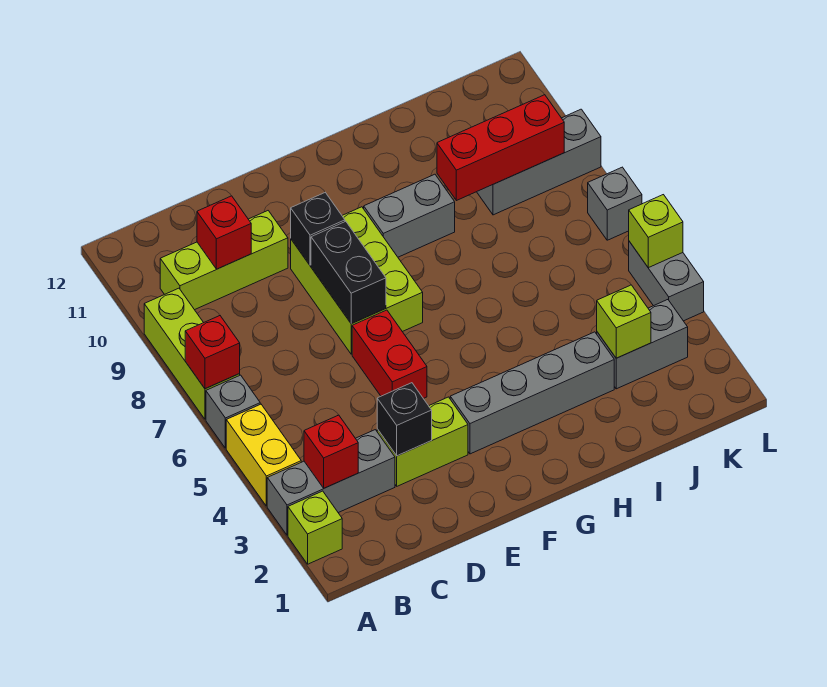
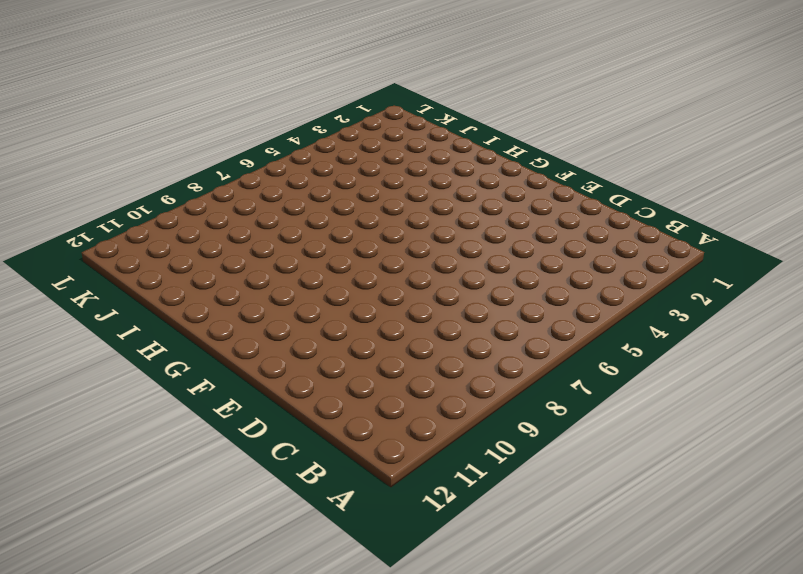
none -> lime 1x1 brick [288,491,342,564]
none -> grey 1x3 brick [267,430,395,535]
none -> yellow 1x2 brick [226,404,301,506]

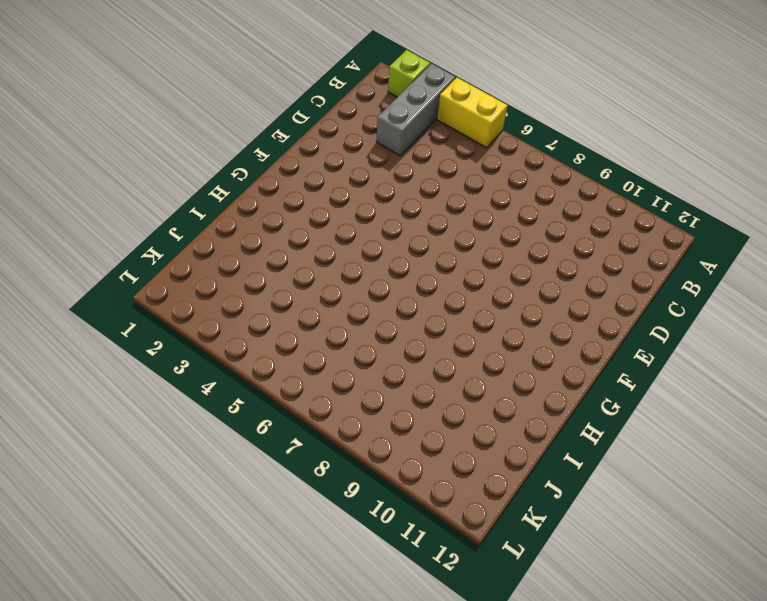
none -> grey 1x1 brick [206,375,260,448]
none -> lime 1x3 brick [144,288,240,419]
none -> lime 1x3 brick [160,211,288,310]

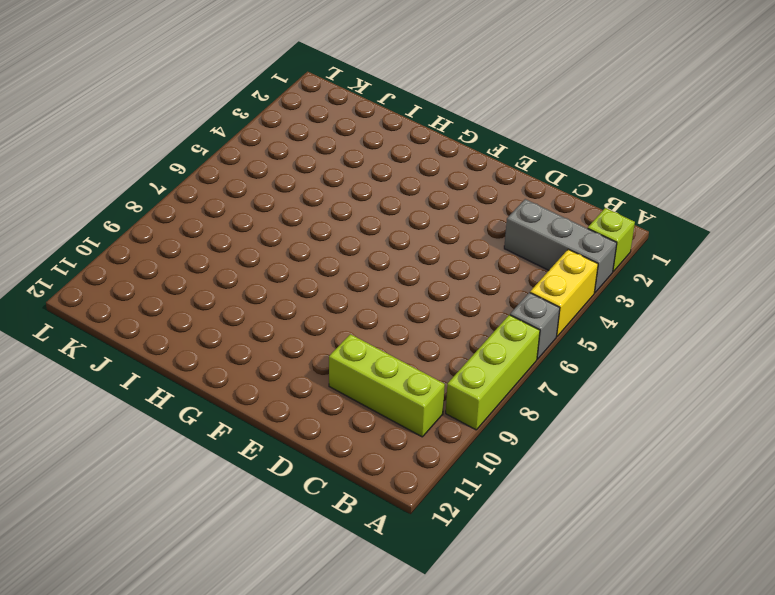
none -> lime 1x2 brick [377,397,468,486]
none -> red 1x2 brick [352,310,427,399]
none -> lime 2x3 brick [291,207,423,354]

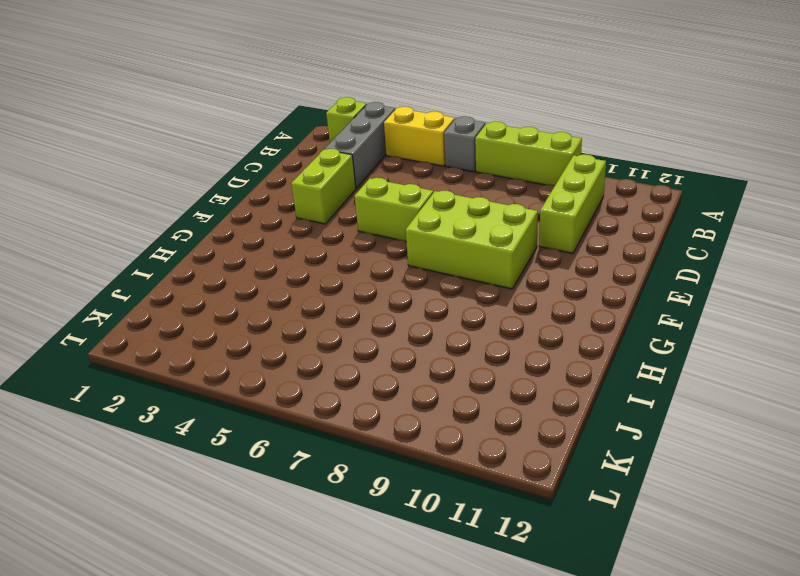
lime 1x2 brick [354,178,433,241] -> red 1x2 brick [352,310,427,399]
none -> grey 1x4 brick [450,332,614,454]
none -> grey 1x2 brick [364,174,455,257]
none -> grey 1x2 brick [597,300,688,389]

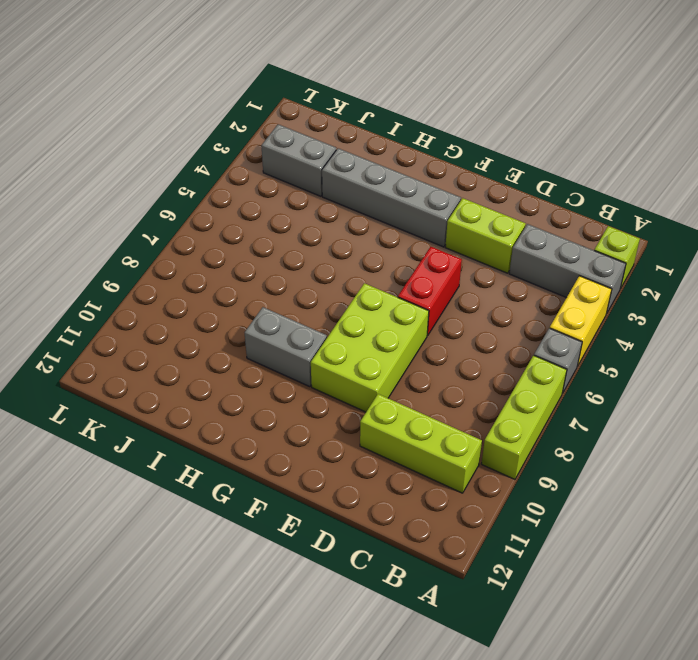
none -> grey 1x3 brick [477,109,601,215]
none -> grey 1x2 brick [629,241,704,321]
none -> grey 1x1 brick [588,167,642,240]

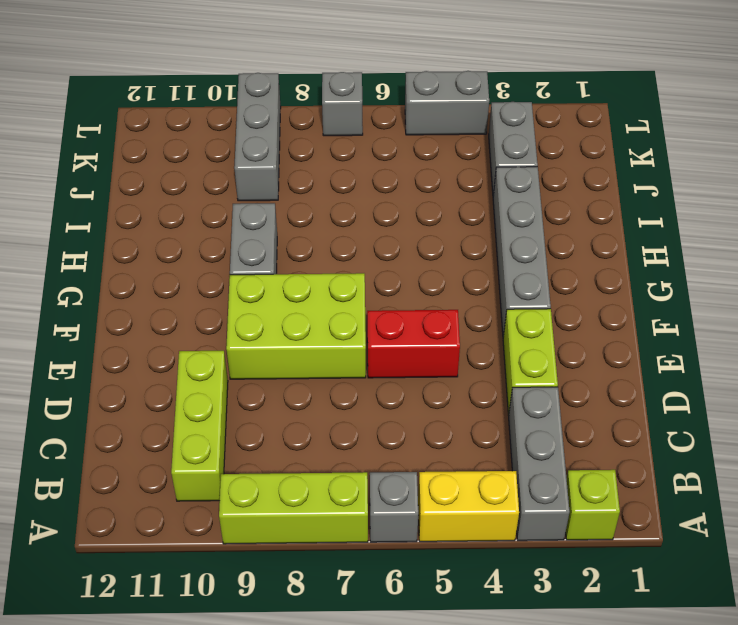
none -> red 1x1 brick [185,316,240,389]
none -> red 1x1 brick [304,415,358,488]
none -> red 1x1 brick [197,196,251,269]

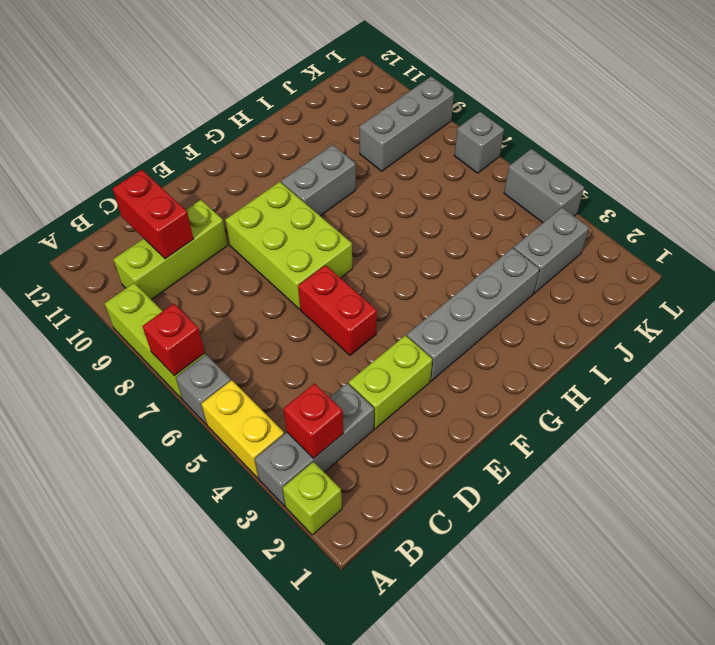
red 1x2 brick [113,170,193,259] -> red 1x1 brick [197,196,251,269]
none -> black 1x1 brick [377,383,432,456]
none -> black 1x2 brick [311,221,386,324]
none -> black 1x1 brick [291,193,345,266]

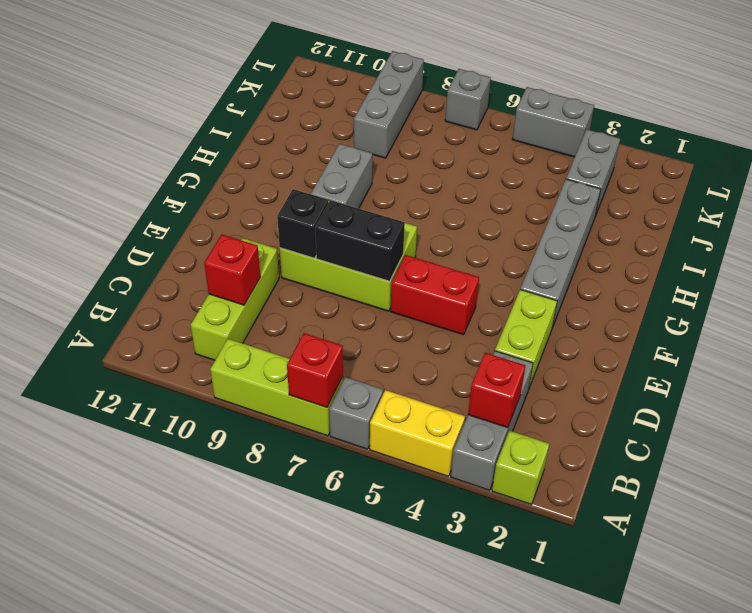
none -> black 1x1 brick [377,383,432,456]
none -> red 1x3 brick [437,95,564,201]
none -> lime 1x1 brick [597,285,651,358]

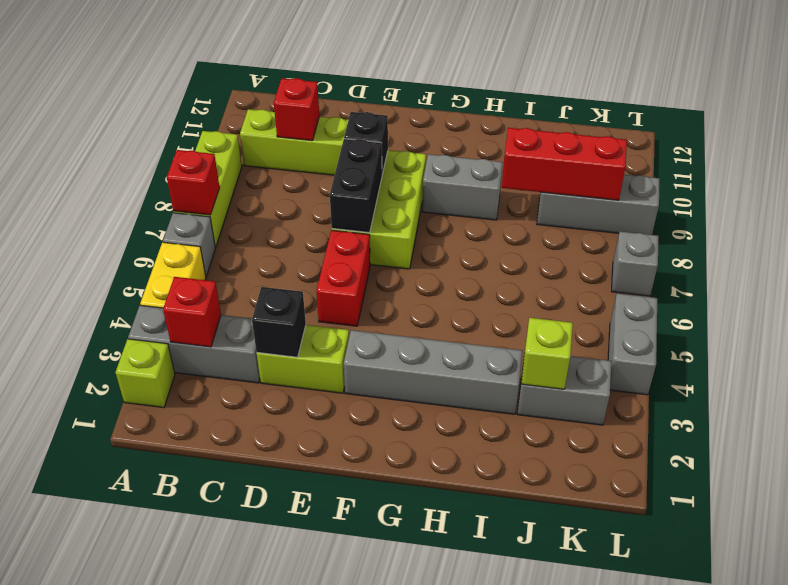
none -> lime 1x1 brick [629,195,683,268]

